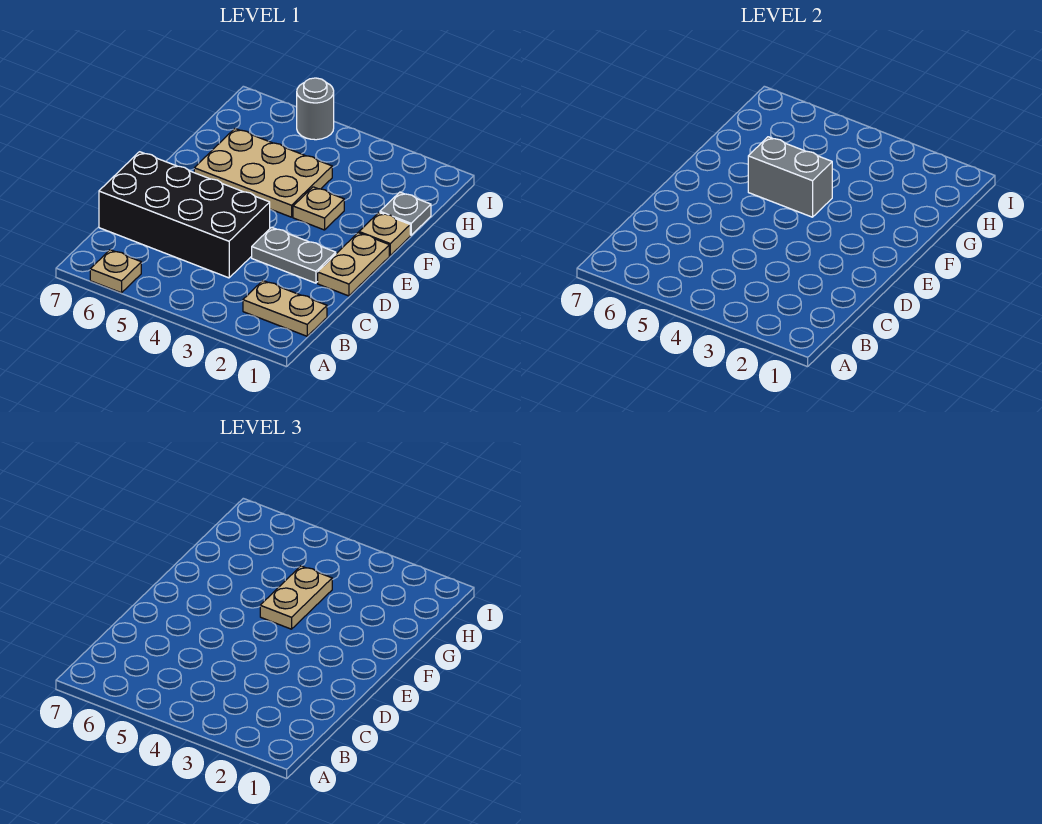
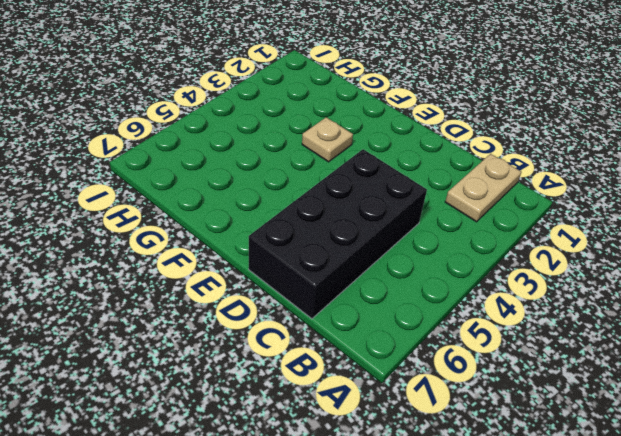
none -> tan 1x1 plate [90,250,141,293]
none -> tan 1x2 plate [318,233,389,296]
none -> grey 1x2 plate [252,227,336,283]

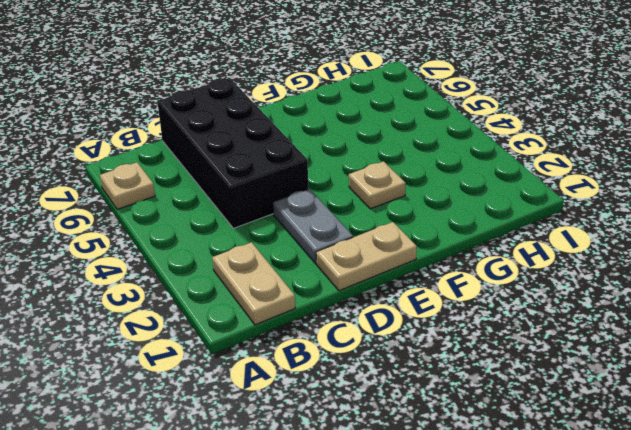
none -> tan 1x1 plate [359,212,410,255]
none -> tan 2x3 plate [194,128,332,217]
none -> grey 1x1 plate [380,192,431,235]

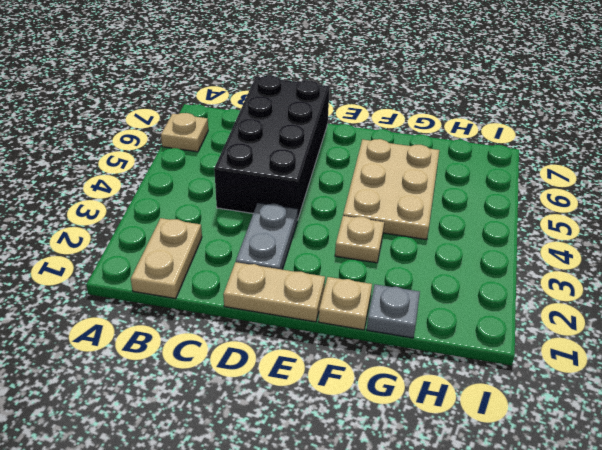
none -> grey 1x1 round brick [297,78,334,140]
none -> grey 1x2 brick [748,137,832,217]
none -> tan 1x2 plate [260,566,332,629]

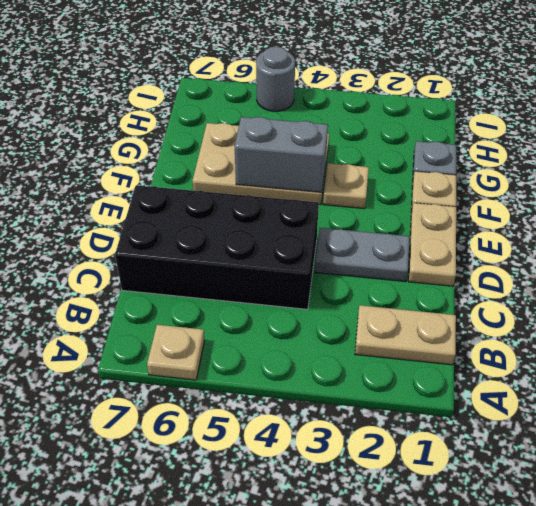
none -> tan 1x2 plate [260,566,332,629]

